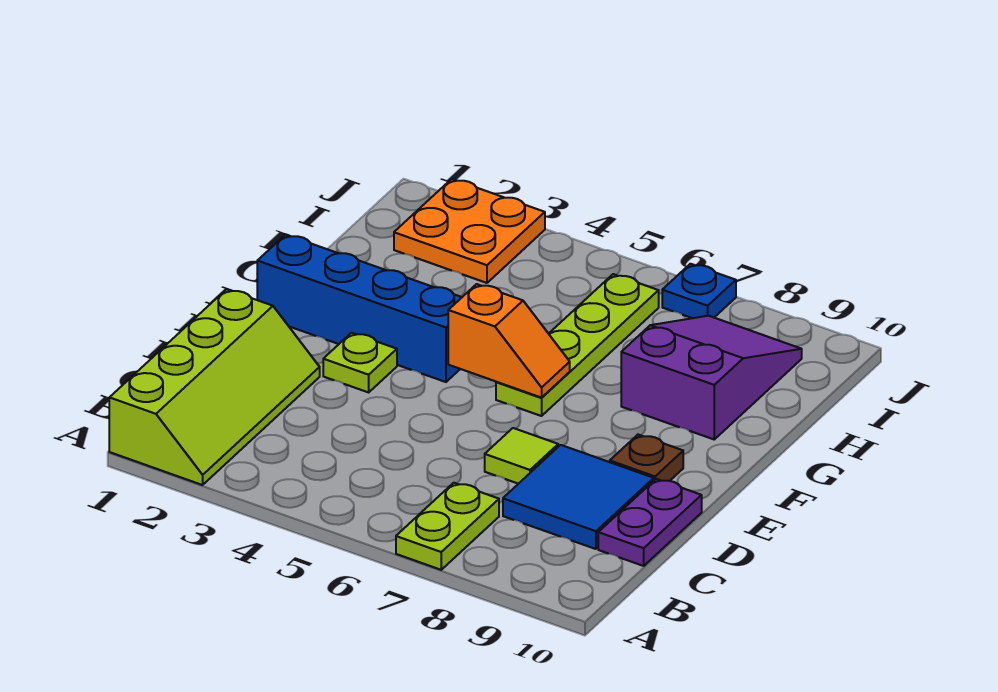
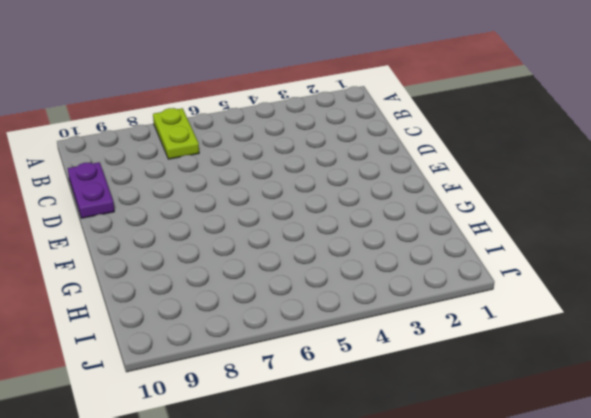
none -> lime 2x4 slope [109,289,320,485]
none -> blue 2x2 tile [503,445,654,549]
none -> lime 1x1 tile [485,428,558,484]

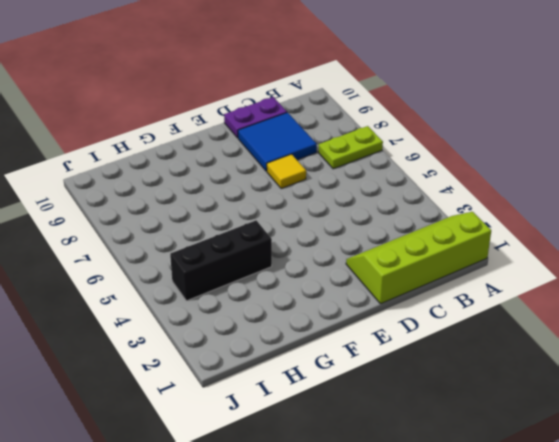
yellow 1x1 tile [267,154,306,189] -> lime 1x1 tile [485,428,558,484]
black 1x3 brick [170,220,272,301] -> none
none -> lime 1x1 plate [323,333,397,392]
none -> brown 1x1 plate [610,435,683,481]
none -> blue 1x4 brick [257,235,462,382]

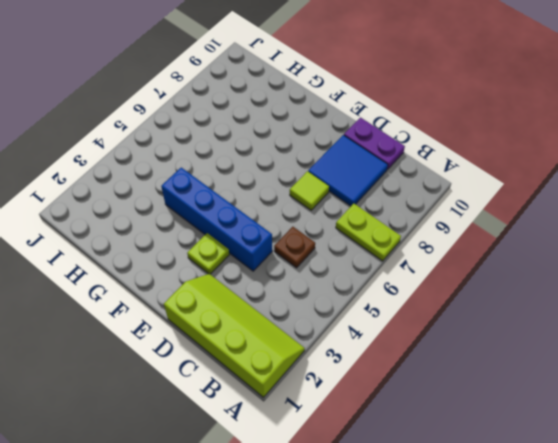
brown 1x1 plate [274,227,315,268] -> brown 1x1 plate moved to [610,435,683,481]
blue 1x4 brick [161,168,272,271] -> blue 1x4 brick turned to [257,235,462,382]
none -> lime 1x4 plate [496,274,659,416]
none -> purple 2x3 slope [621,316,802,439]
none -> orange 2x2 plate [394,179,545,283]

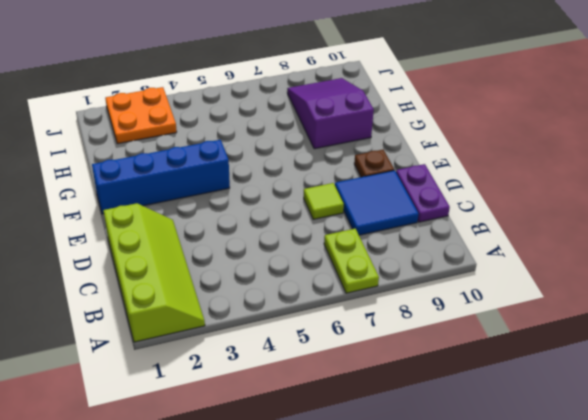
none -> lime 1x1 plate [323,333,397,392]
none -> lime 1x4 plate [496,274,659,416]
none -> blue 1x1 plate [662,264,736,318]

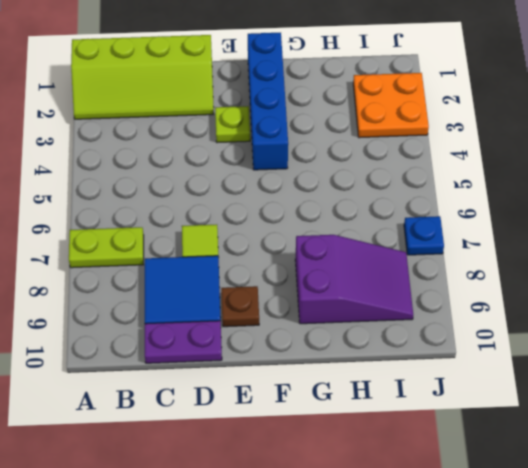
none -> lime 1x4 plate [496,274,659,416]
none -> orange 1x2 slope [448,284,570,398]

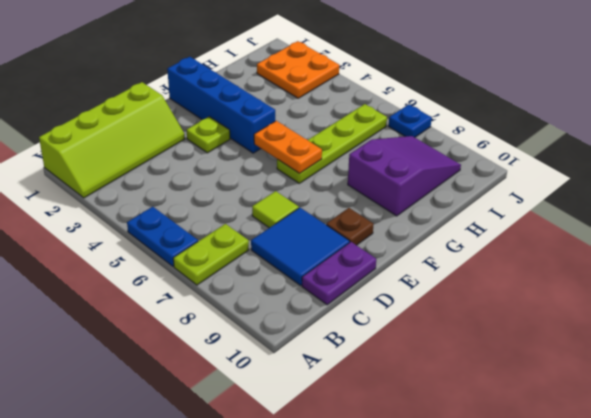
blue 1x2 plate [127,207,198,266] -> none
orange 1x2 plate [254,121,322,174] -> orange 1x2 slope [448,284,570,398]

